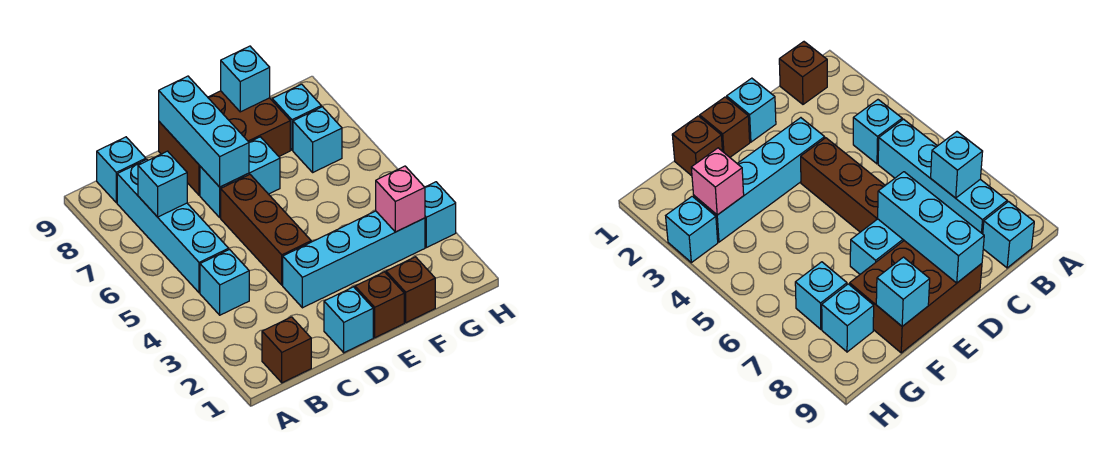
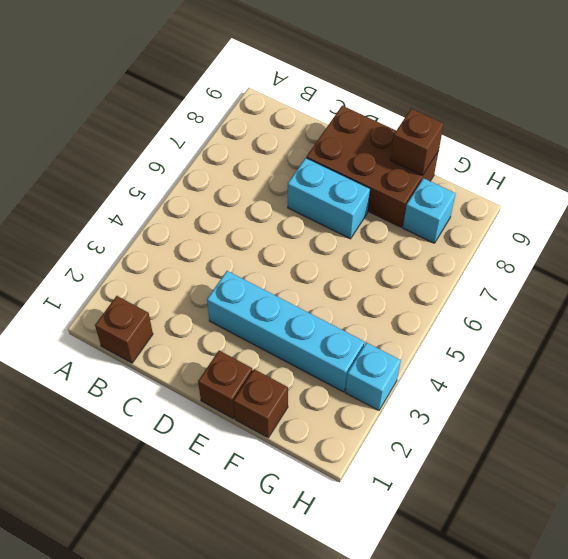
brown 1x1 brick [391,109,444,176] -> cyan 1x1 brick [221,46,270,112]
none -> cyan 1x1 brick [200,250,249,315]
none -> cyan 1x4 brick [117,159,229,293]
none -> cyan 1x1 brick [97,137,146,203]

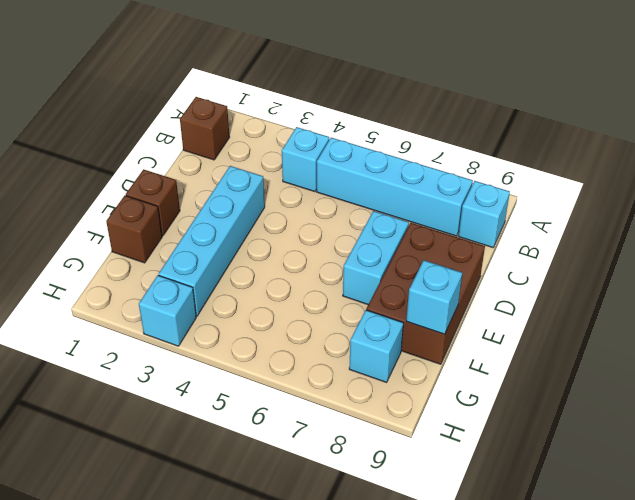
none -> cyan 1x1 brick [324,287,373,353]
none -> brown 1x3 brick [221,175,311,285]
none -> cyan 1x1 brick [293,107,342,172]

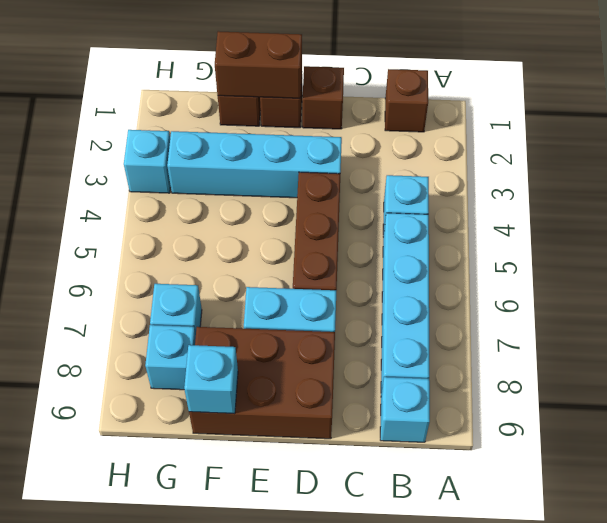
brown 1x1 brick [302,66,344,129] -> cyan 1x1 brick [324,287,373,353]
brown 1x2 brick [215,31,302,98] -> none
none -> cyan 1x1 brick [138,151,187,217]
none -> cyan 1x3 brick [159,76,249,187]
none -> pink 1x1 brick [376,166,425,232]

